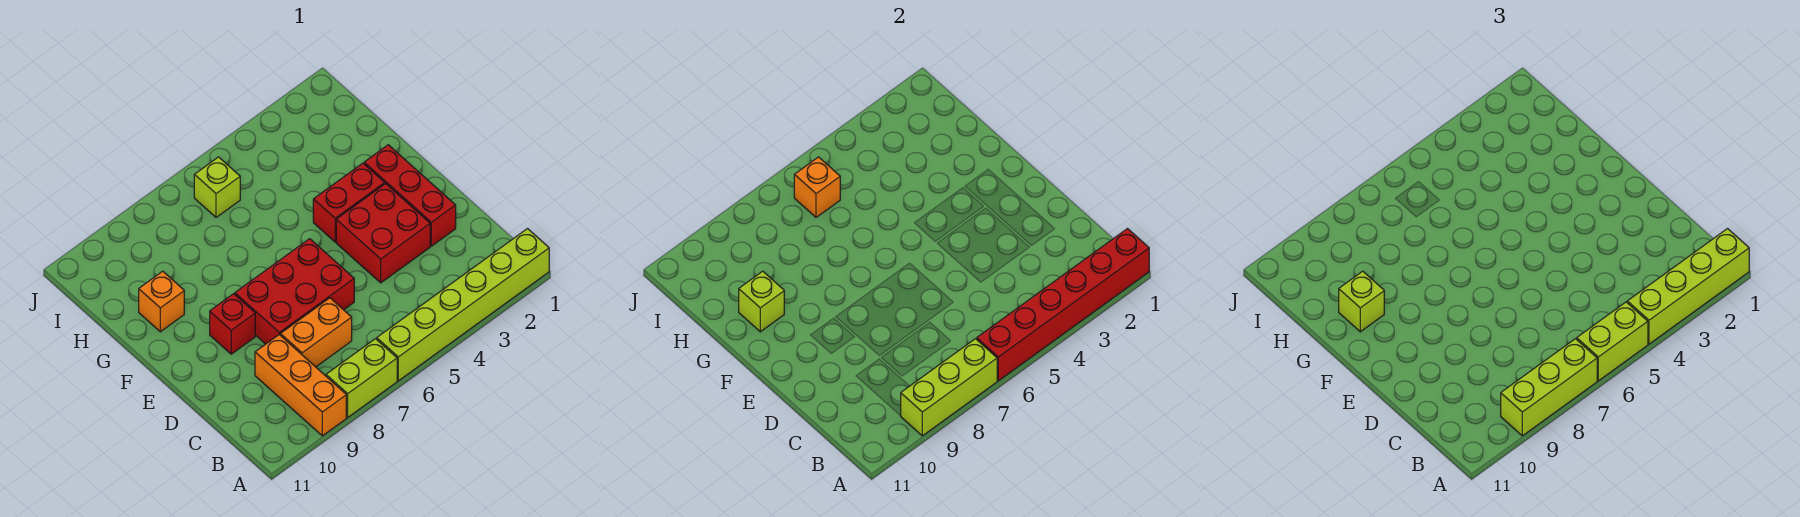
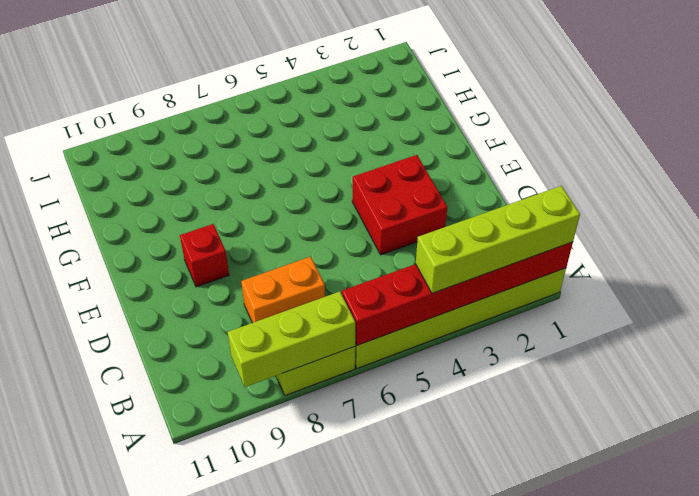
none -> orange 1x3 brick [255,335,346,436]
none -> red 1x3 brick [364,145,456,246]
none -> red 2x3 brick [235,239,354,344]

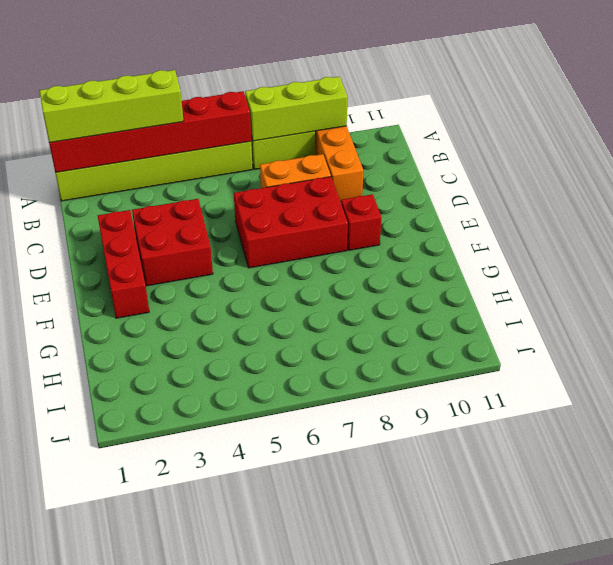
none -> red 1x2 brick [313,163,385,242]
none -> orange 1x1 brick [139,271,184,332]
none -> lime 1x1 brick [194,157,240,217]

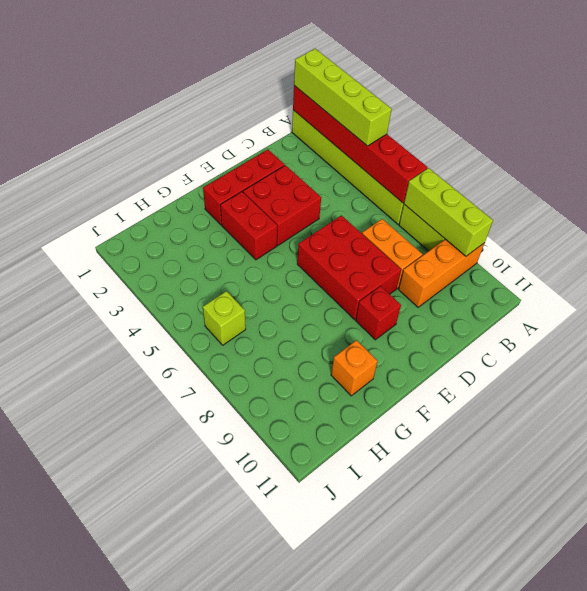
none -> lime 1x1 brick [739,271,784,332]
none -> orange 1x1 brick [794,157,840,217]
none -> lime 1x2 brick [1577,302,1648,381]

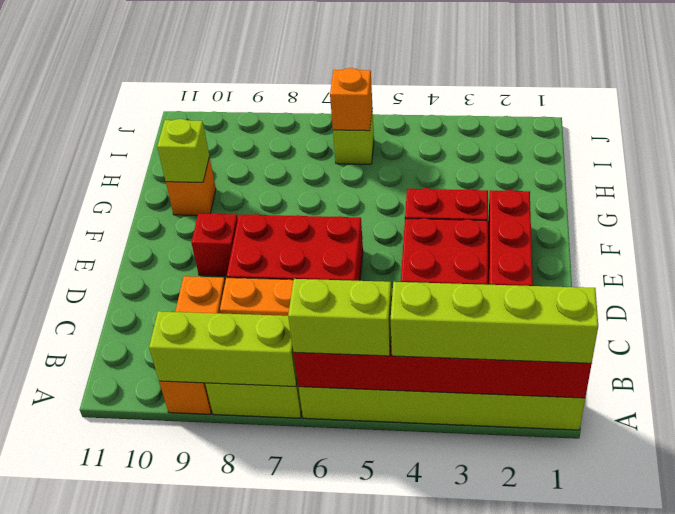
none -> lime 1x3 brick [1501,339,1597,436]
none -> lime 1x1 brick [1339,271,1384,332]

